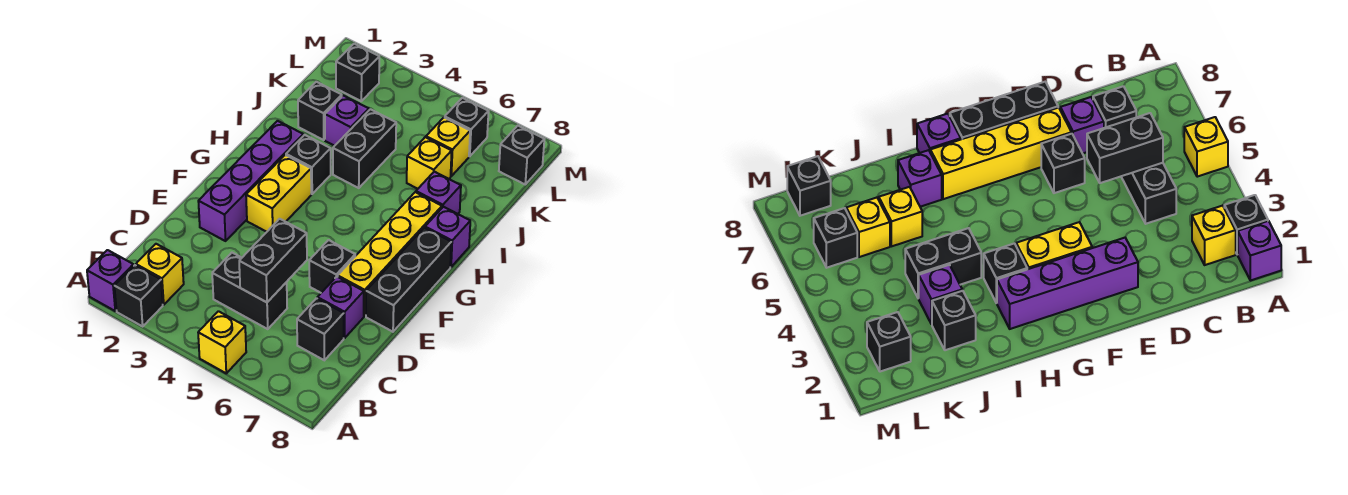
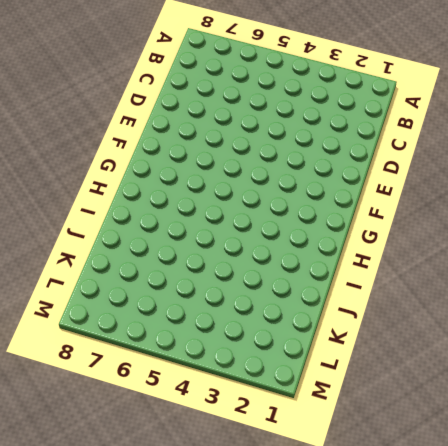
none -> purple 1x1 brick [87,250,134,311]
none -> black 1x1 brick [114,265,163,326]
none -> yellow 1x1 brick [198,311,246,373]

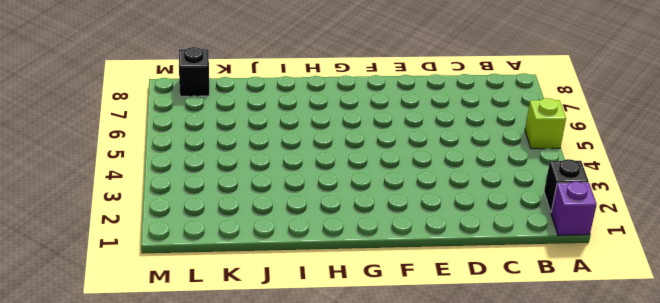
lime 1x1 brick [525,98,566,149] -> yellow 1x1 brick [198,311,246,373]
none -> yellow 1x1 brick [136,244,184,305]
none -> black 1x2 brick [212,253,287,329]
none -> black 1x1 brick [297,298,344,360]

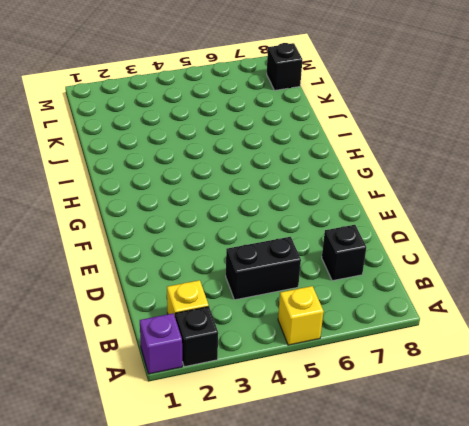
none -> purple 1x1 brick [317,277,364,338]
none -> purple 1x4 brick [198,121,303,241]
none -> black 1x1 brick [309,240,355,293]

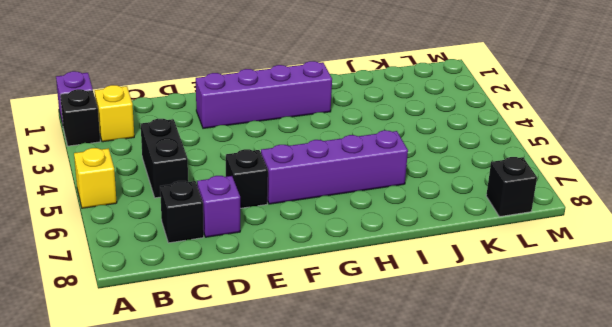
purple 1x4 brick [261,130,408,204] -> none
none -> yellow 1x4 brick [338,192,442,316]
none -> black 1x3 brick [366,228,451,332]
none -> yellow 1x2 brick [246,155,311,232]

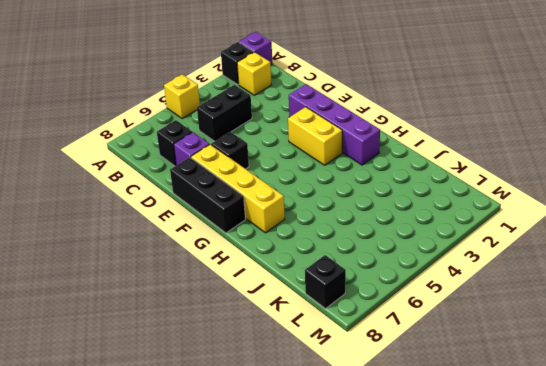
none -> black 1x1 brick [286,135,331,194]
none -> purple 1x1 brick [425,207,470,267]
none -> black 1x2 brick [333,109,396,188]

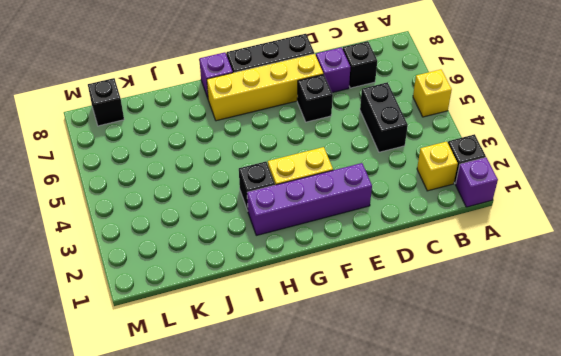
none -> black 1x2 brick [333,109,396,188]
none -> purple 1x1 brick [416,172,461,214]
none -> black 1x1 brick [298,82,342,140]

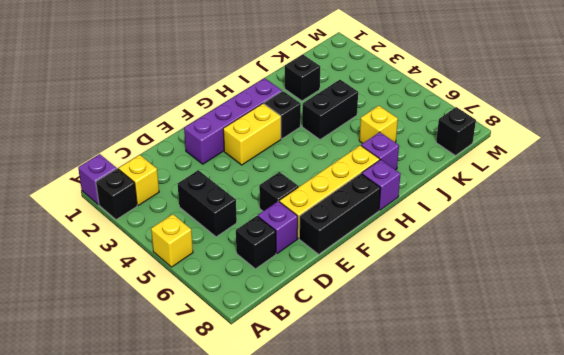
none -> purple 1x1 brick [325,96,369,146]
none -> yellow 1x1 brick [426,117,470,176]
none -> black 1x1 brick [336,44,379,101]

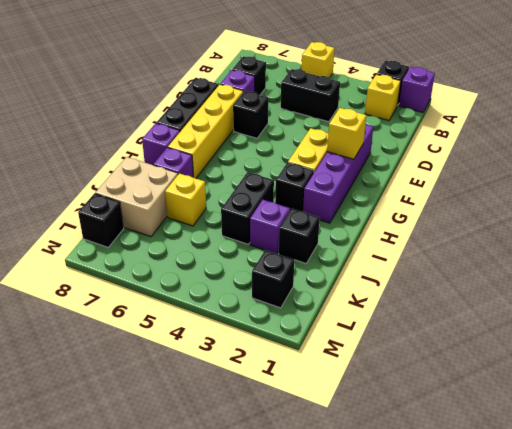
yellow 1x1 brick [327,108,366,159] -> yellow 1x1 brick moved to [426,117,470,176]
tan 2x2 brick [95,157,178,237] -> none
none -> black 1x1 brick [445,98,489,156]
none -> black 1x2 brick [239,219,307,302]

